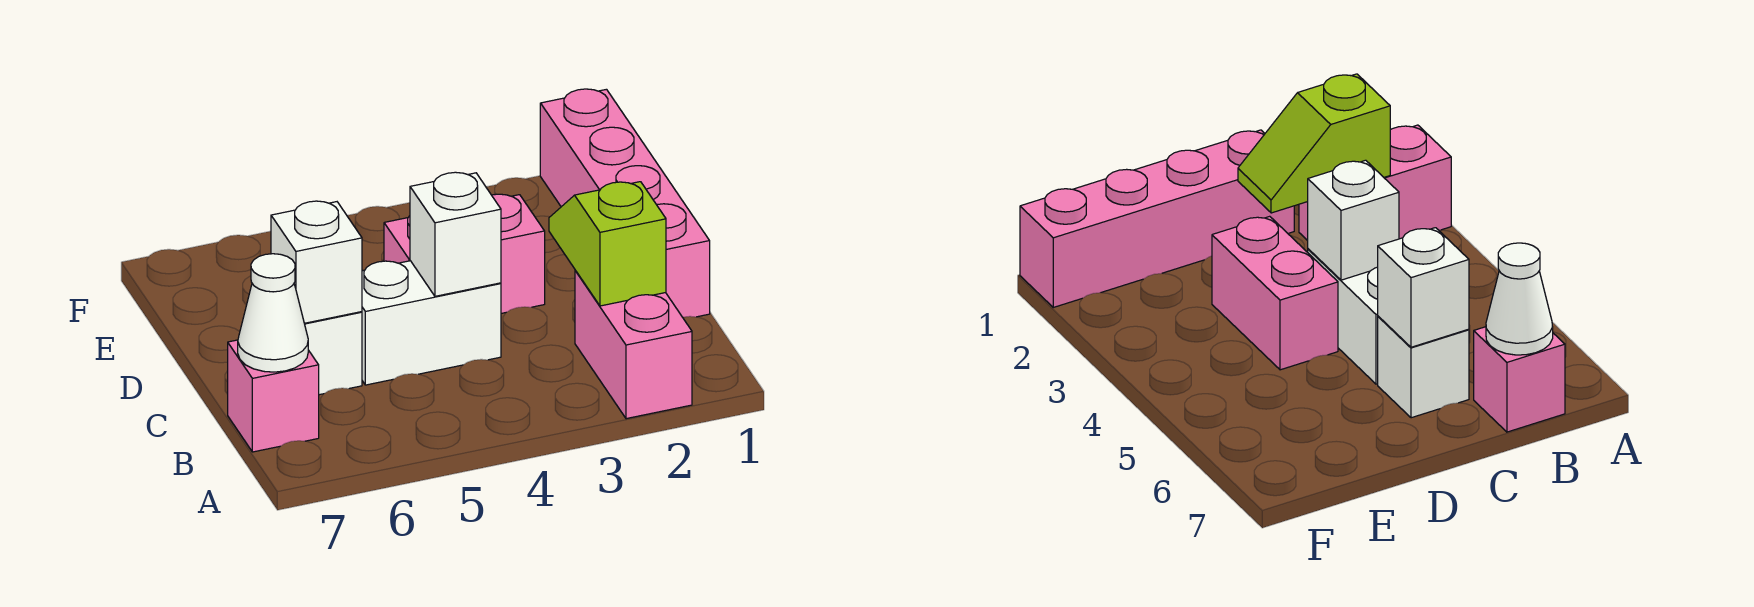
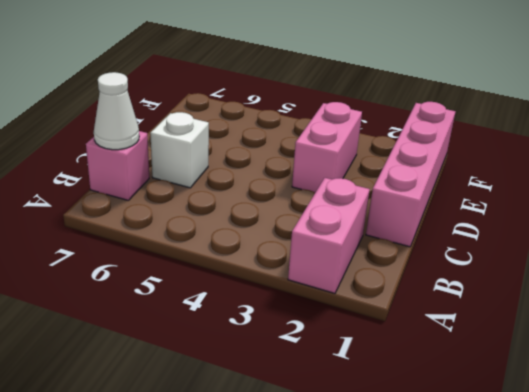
pink 1x2 brick [292,102,362,193] -> pink 1x2 brick turned to [384,194,545,313]
none -> white 1x2 brick [362,261,501,385]
none -> lime 1x2 slope [549,182,666,306]

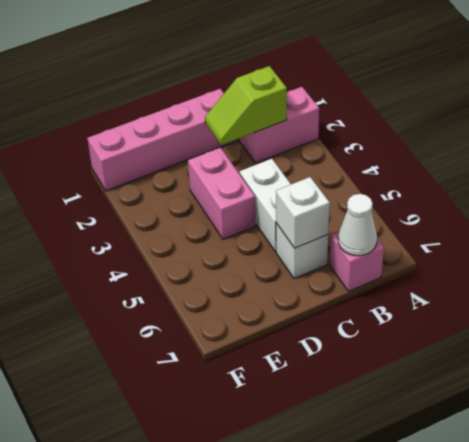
none -> white 1x1 brick [410,172,501,296]

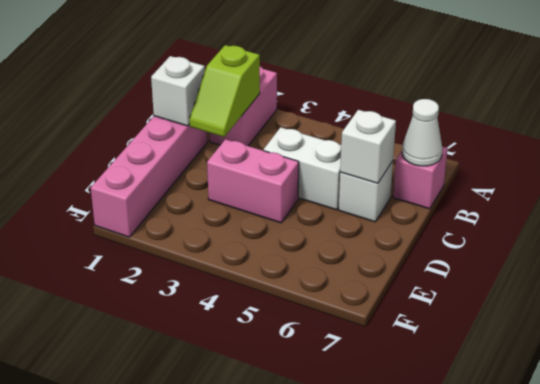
white 1x1 brick [151,56,205,126] -> white 1x1 brick moved to [410,172,501,296]

